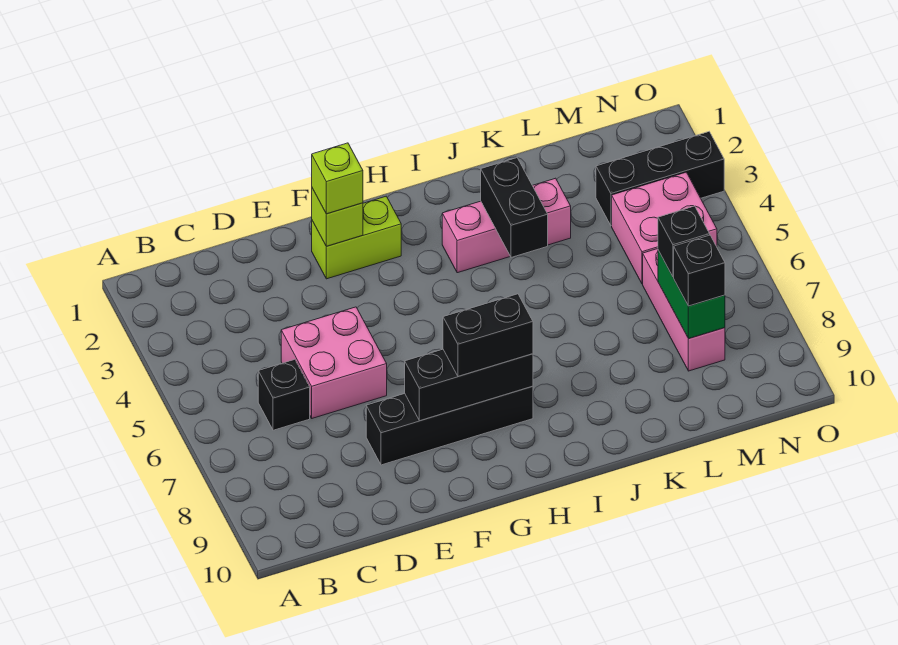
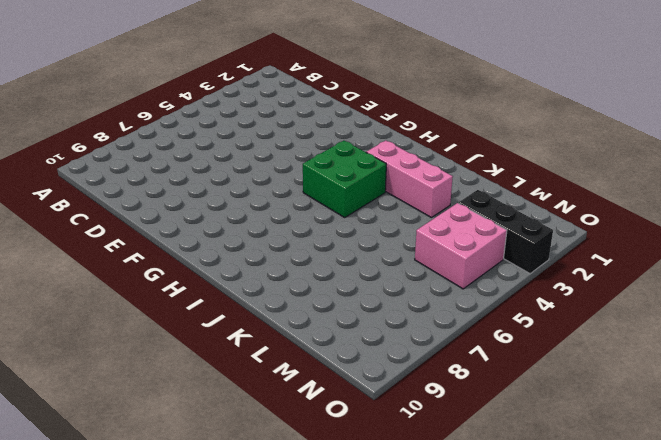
green 2x2 brick [303,141,386,217] -> none
none -> black 1x1 brick [258,360,310,430]
none -> pink 2x2 brick [281,307,387,418]
none -> black 1x4 brick [366,386,533,465]

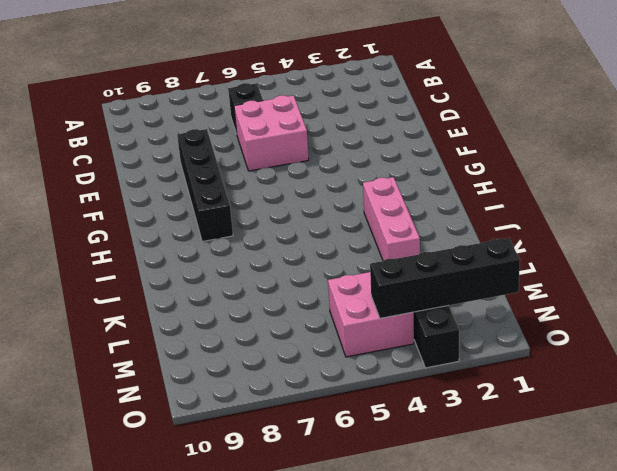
black 1x4 brick [370,238,520,318] -> none
none -> lime 1x2 brick [312,196,401,279]
none -> pink 1x3 brick [643,249,725,371]
none -> lime 1x1 brick [312,188,363,246]

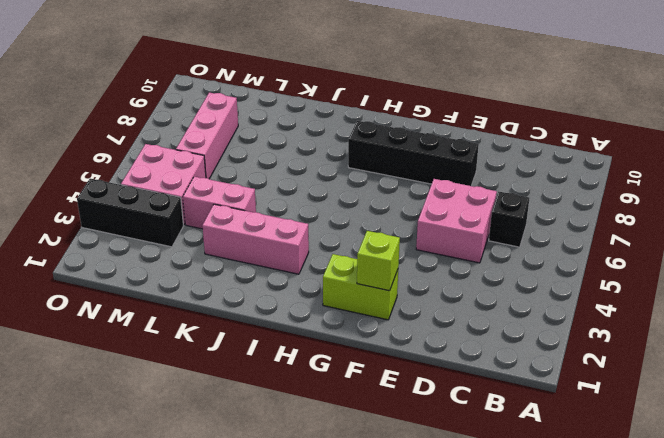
pink 1x2 brick [183,176,256,229] -> none
none -> black 1x3 brick [405,349,533,421]
none -> black 1x2 brick [481,158,548,257]
none -> green 1x2 brick [658,250,725,339]

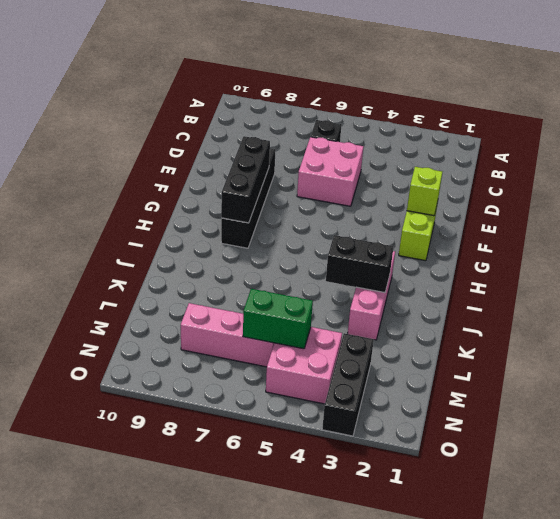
green 1x2 brick [243,289,313,349] -> green 1x2 brick moved to [658,250,725,339]
none -> lime 1x1 brick [312,143,363,214]
none -> black 1x2 brick [443,294,533,376]
none -> black 1x1 brick [658,206,710,277]

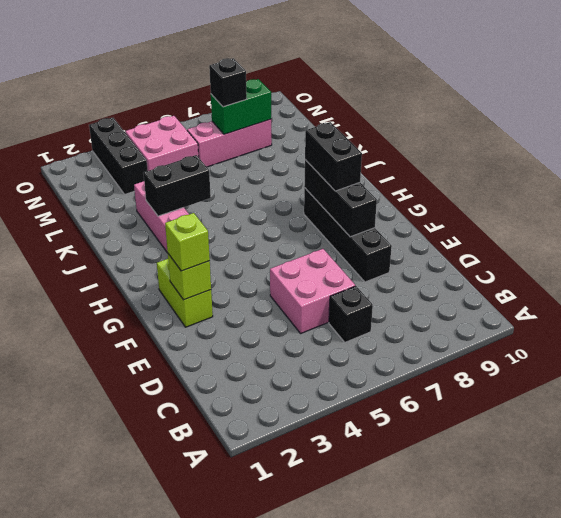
none -> black 1x1 brick [674,235,725,306]

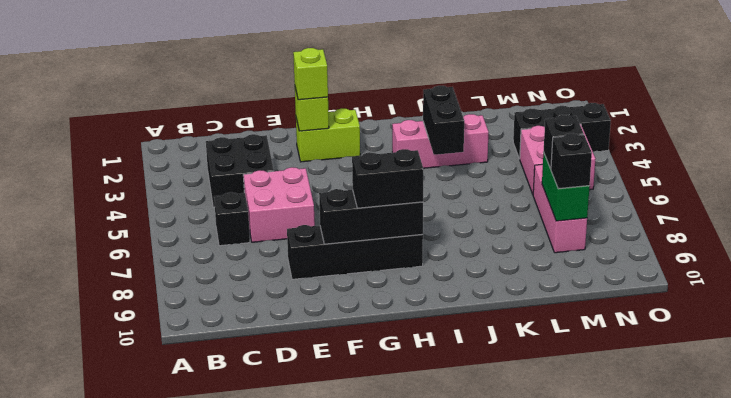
black 2x2 brick [206,134,274,207] -> none

